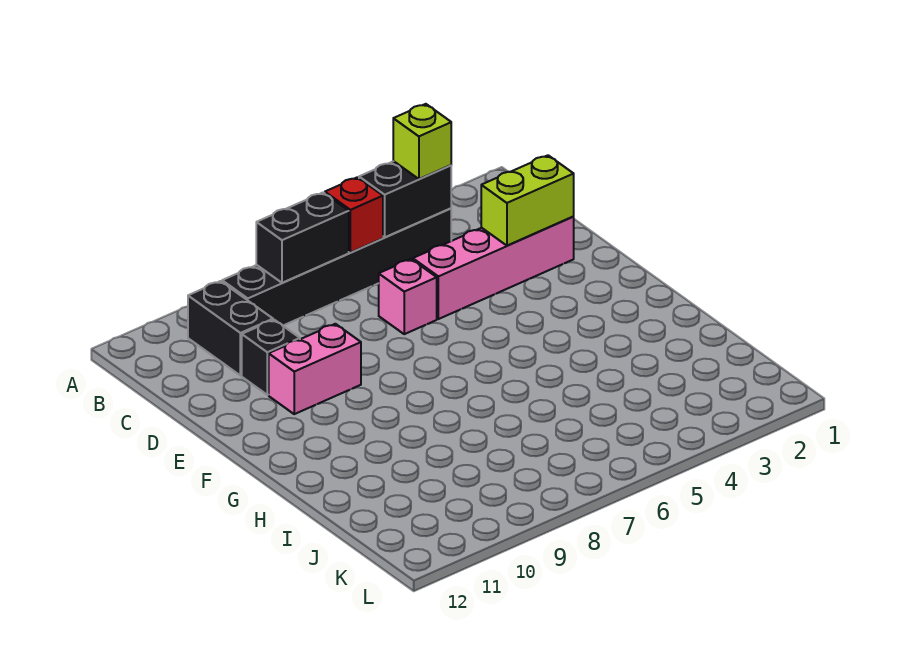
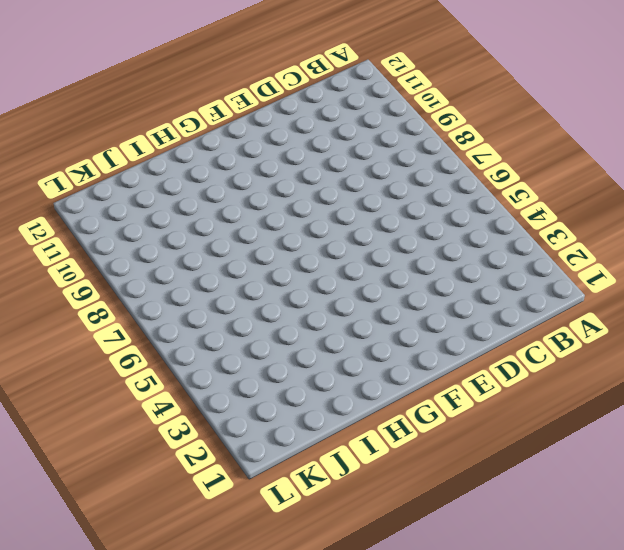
none -> black 1x6 brick [222,209,451,326]
none -> black 1x2 brick [188,281,273,376]

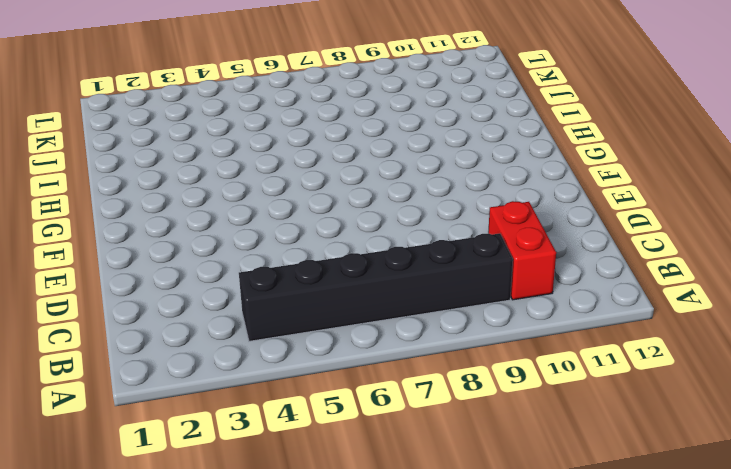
red 1x2 brick [488,201,556,300] -> black 1x2 brick [188,281,273,376]
none -> pink 1x4 brick [413,217,574,319]
none -> pink 1x1 brick [379,259,437,334]

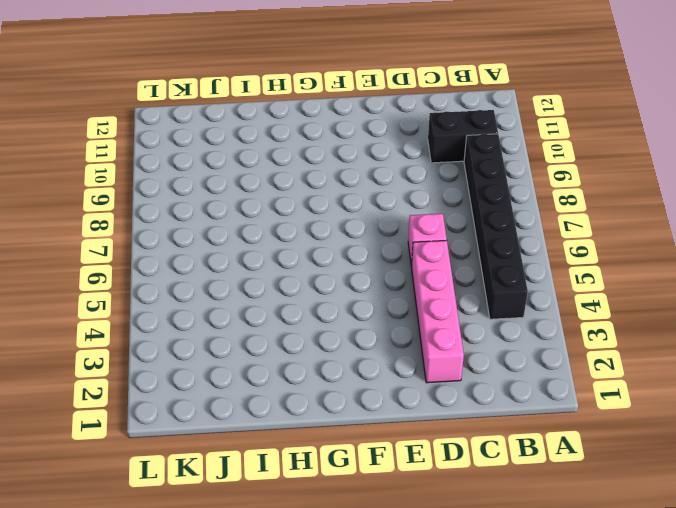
none -> black 1x1 brick [242,320,300,395]
none -> pink 1x2 brick [269,324,361,414]

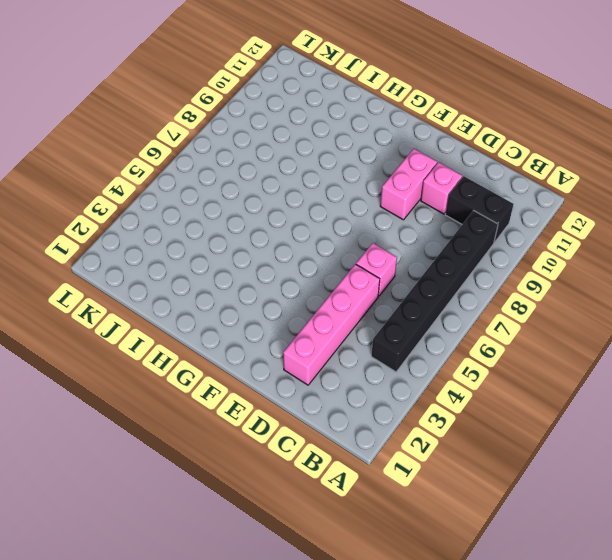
pink 1x1 brick [421,162,462,214] -> black 1x1 brick [242,320,300,395]
none -> black 1x2 brick [359,161,451,237]
none -> red 1x1 brick [325,177,383,253]

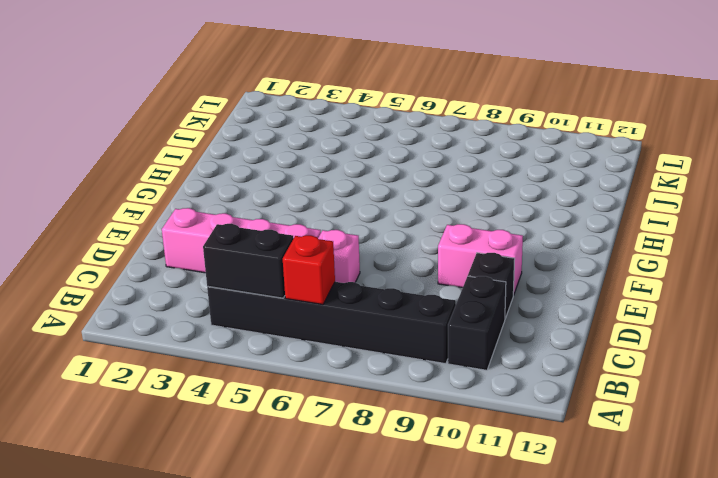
none -> black 1x2 brick [256,193,349,283]
none -> lime 1x2 brick [481,155,574,246]

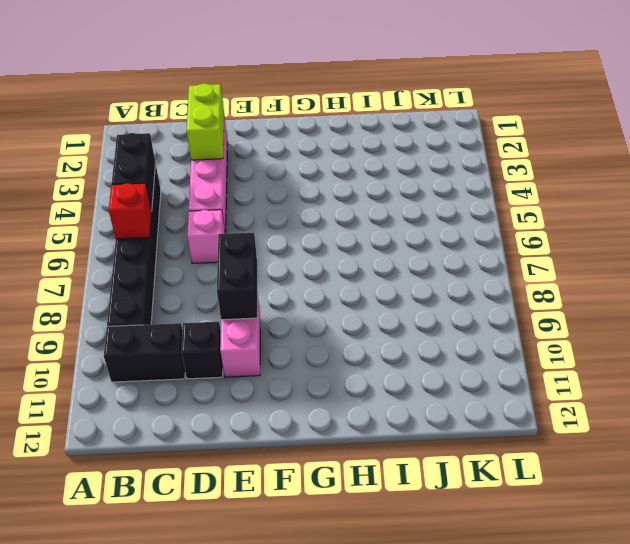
black 1x2 brick [217,233,257,320] -> black 1x2 brick moved to [256,193,349,283]
none -> lime 1x1 brick [393,104,451,179]

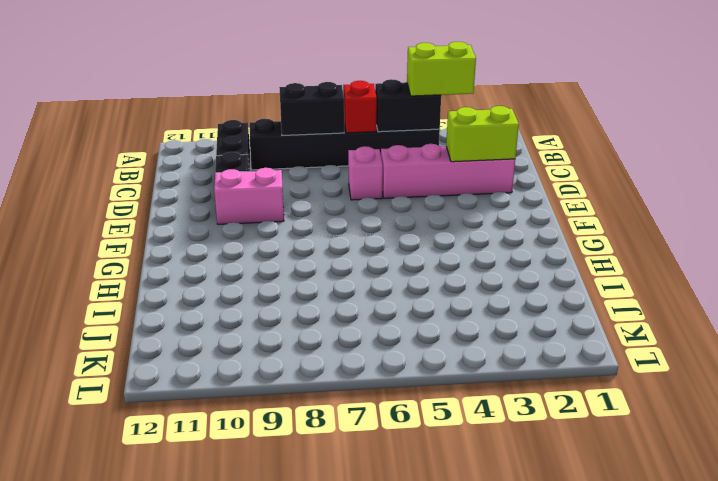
lime 1x2 brick [407,42,476,96] -> lime 1x1 brick [393,104,451,179]

